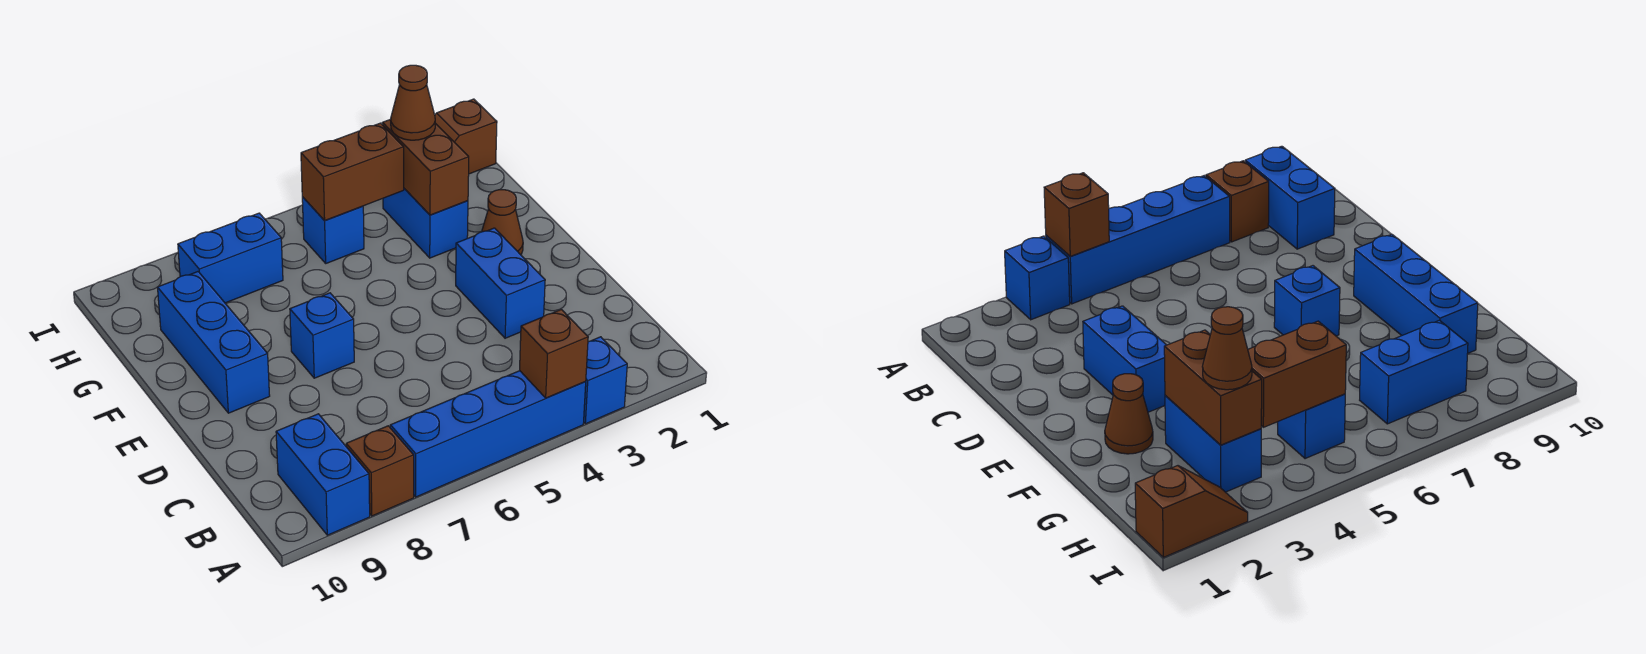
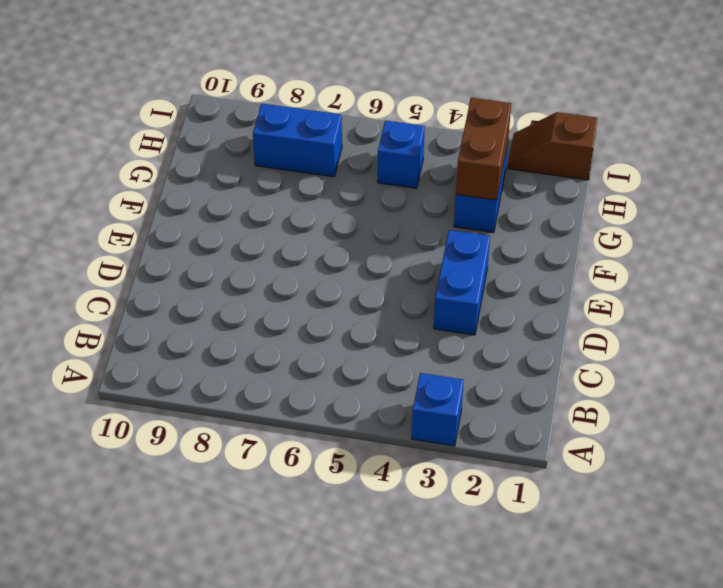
none -> blue 1x4 brick [390,371,586,497]
none -> brown 1x1 brick [346,426,414,516]
none -> blue 1x2 brick [276,414,370,535]

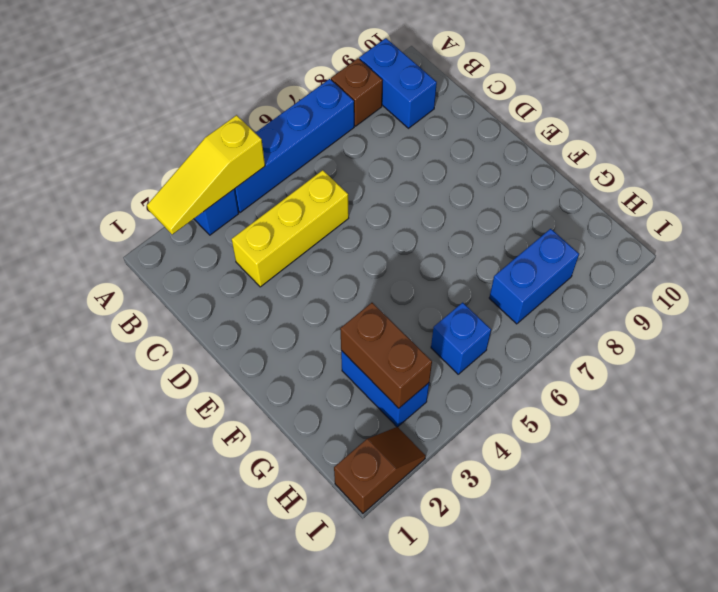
yellow 1x3 slope [147,115,265,235] -> brown 1x1 brick [520,309,588,398]
yellow 1x3 brick [232,170,349,287] -> none
none -> blue 1x2 brick [456,228,545,338]
none -> blue 1x1 brick [290,293,354,378]
none -> blue 1x3 brick [157,272,270,413]

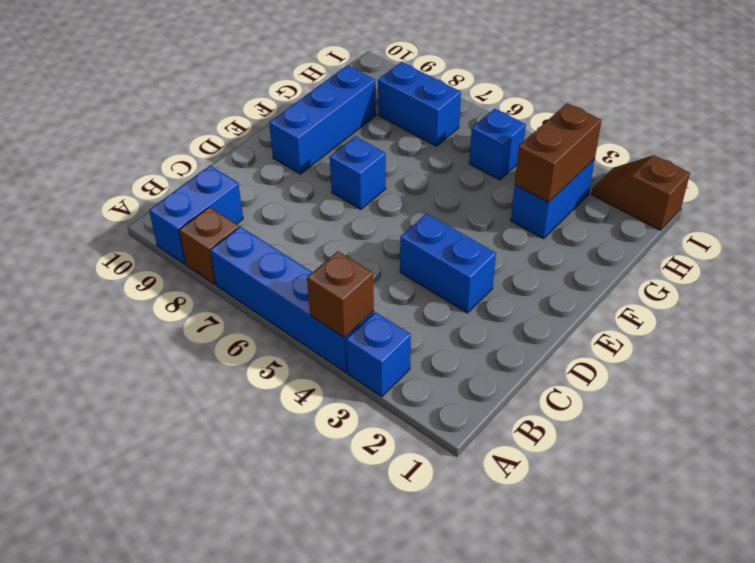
blue 1x2 brick [400,214,496,313] -> blue 1x2 brick turned to [456,228,545,338]
none -> brown 1x1 cone [482,190,523,255]
none -> brown 1x2 brick [301,123,404,221]
none -> brown 1x1 cone [391,65,435,140]

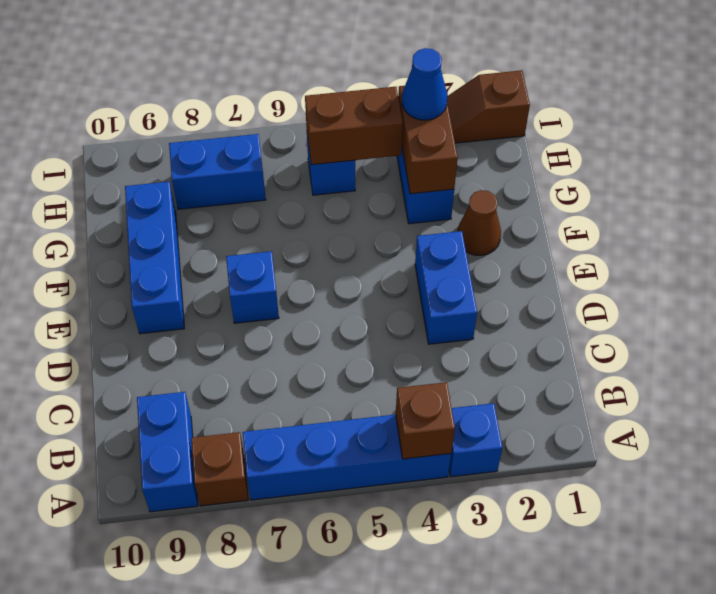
blue 1x1 cone [402,48,447,120] -> brown 1x1 cone [391,65,435,140]

